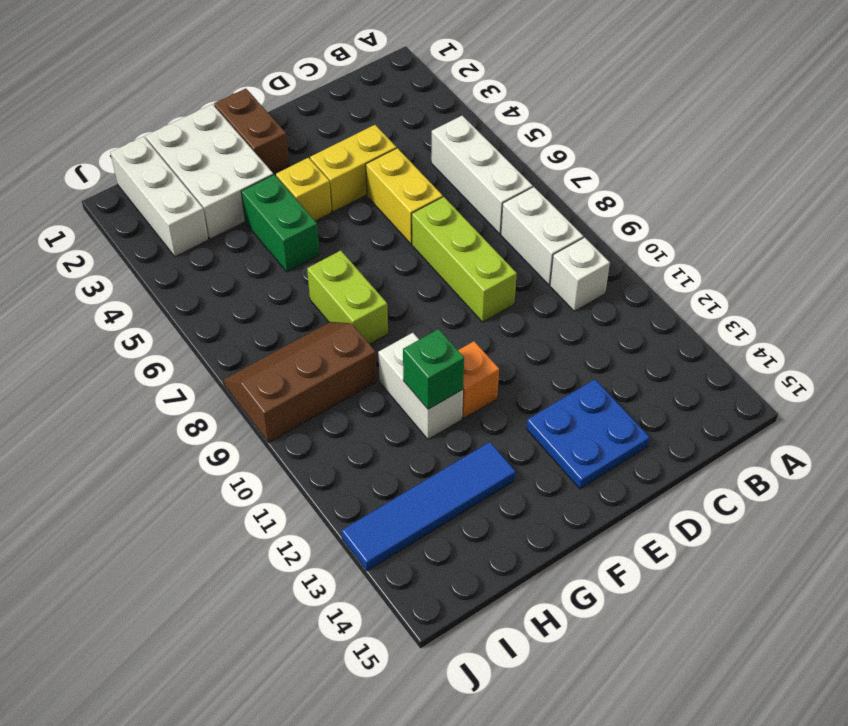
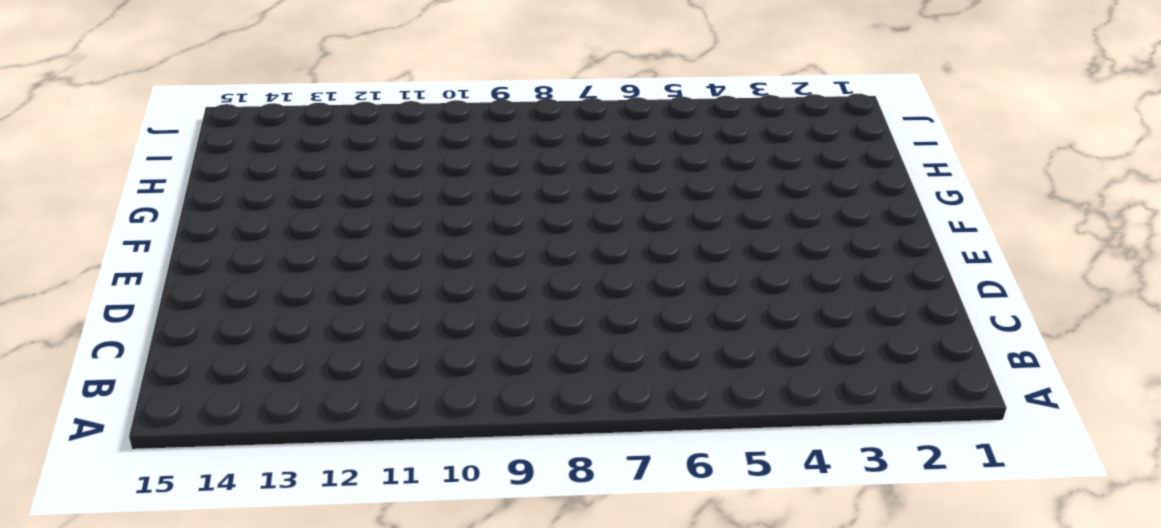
none -> white 1x3 brick [431,116,533,234]
none -> white 1x2 brick [501,187,583,285]
none -> white 1x1 brick [550,237,610,311]

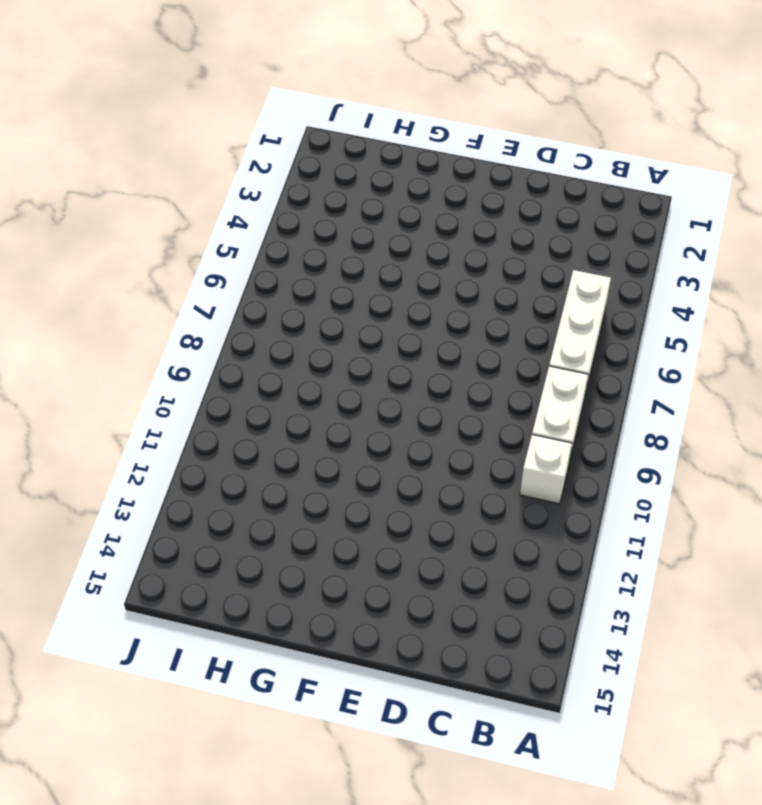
none -> yellow 1x2 brick [310,125,396,212]
none -> yellow 1x2 brick [366,148,443,244]
none -> lime 1x3 brick [412,197,517,322]

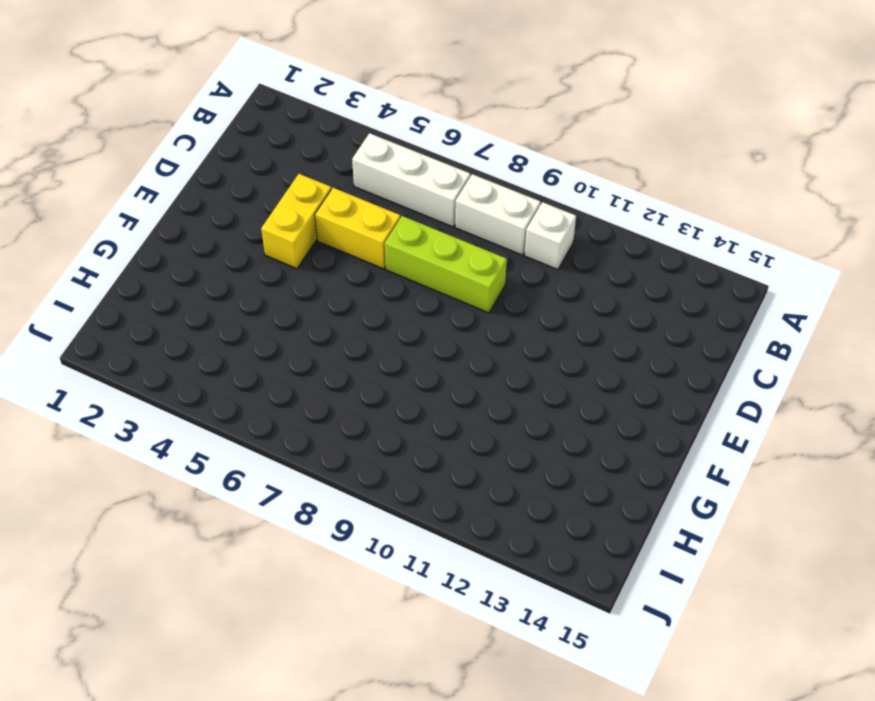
none -> blue 2x2 plate [526,379,650,489]
none -> brown 1x2 brick [214,89,289,173]
none -> yellow 1x1 brick [276,158,332,221]

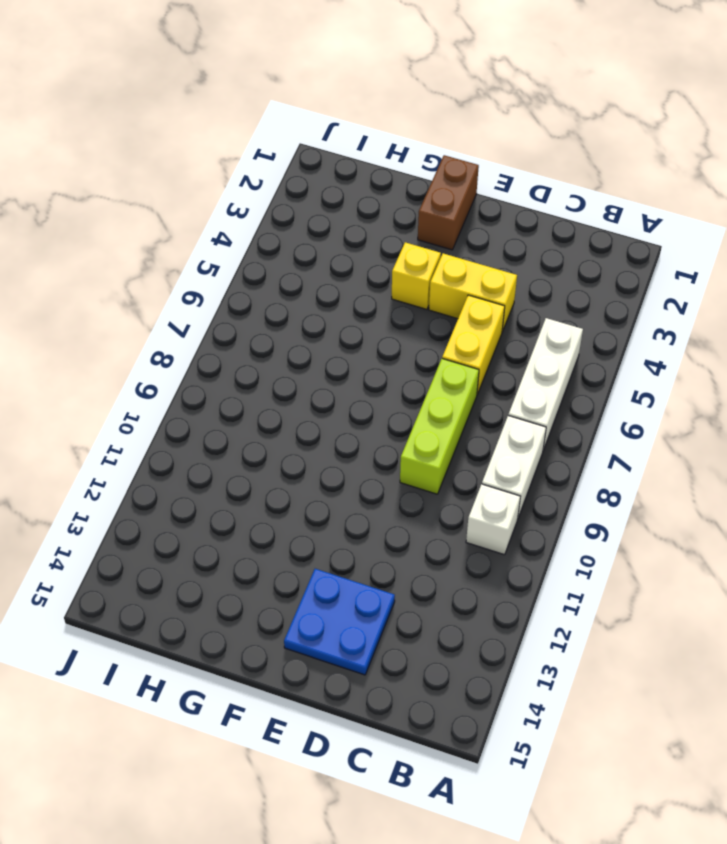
none -> orange 1x1 brick [458,341,499,418]
none -> white 2x3 brick [146,104,273,239]
none -> green 1x2 brick [241,175,320,272]

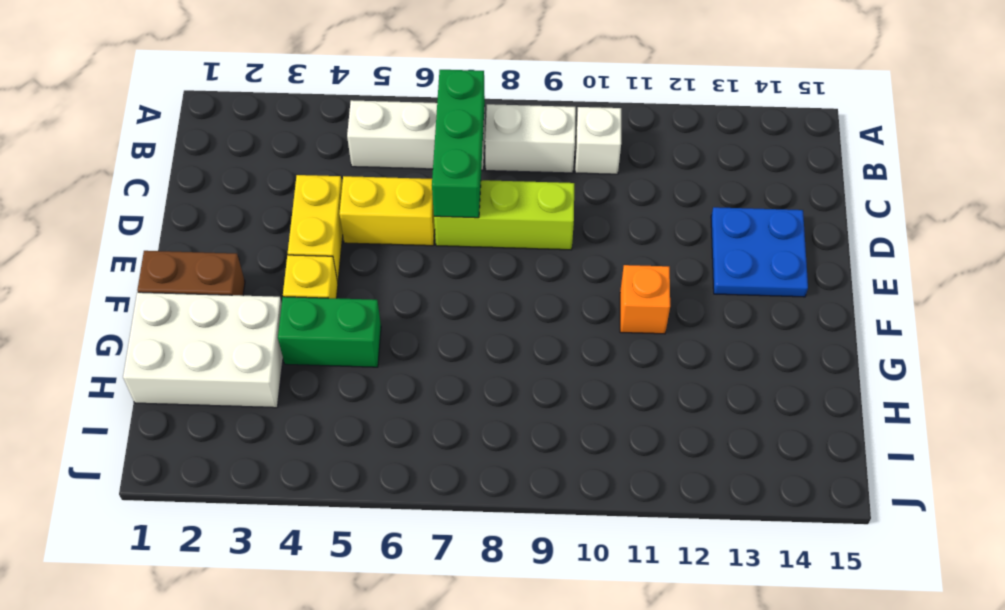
green 1x3 brick [432,70,485,218] -> none
none -> lime 1x2 brick [307,251,388,344]
none -> white 1x2 brick [378,333,463,439]
none -> blue 1x4 tile [342,442,516,571]

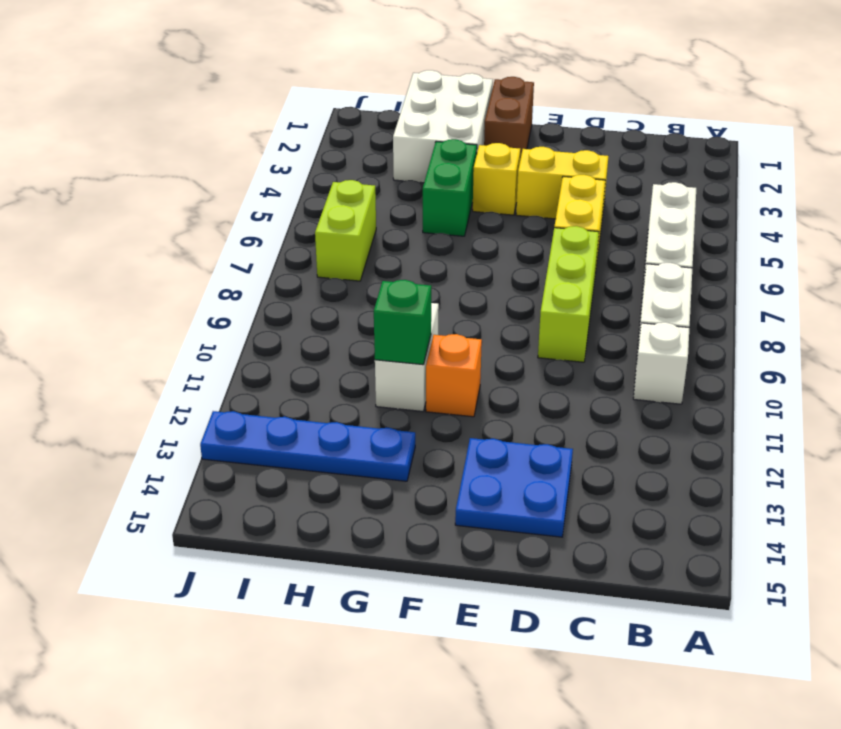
blue 1x4 plate [200,411,415,481] -> blue 1x4 tile [342,442,516,571]
lime 1x2 brick [315,180,376,281] -> lime 1x2 brick moved to [307,251,388,344]
none -> brown 2x3 slope [223,322,377,443]
none -> white 1x3 brick [110,136,208,257]

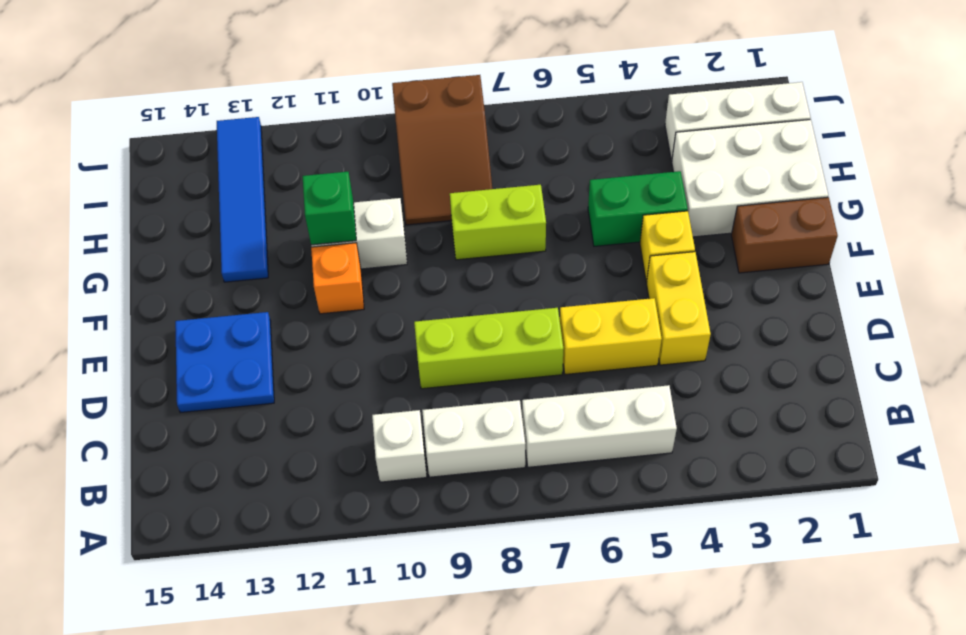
brown 2x3 slope [392,75,492,225] -> brown 2x3 slope turned to [223,322,377,443]

